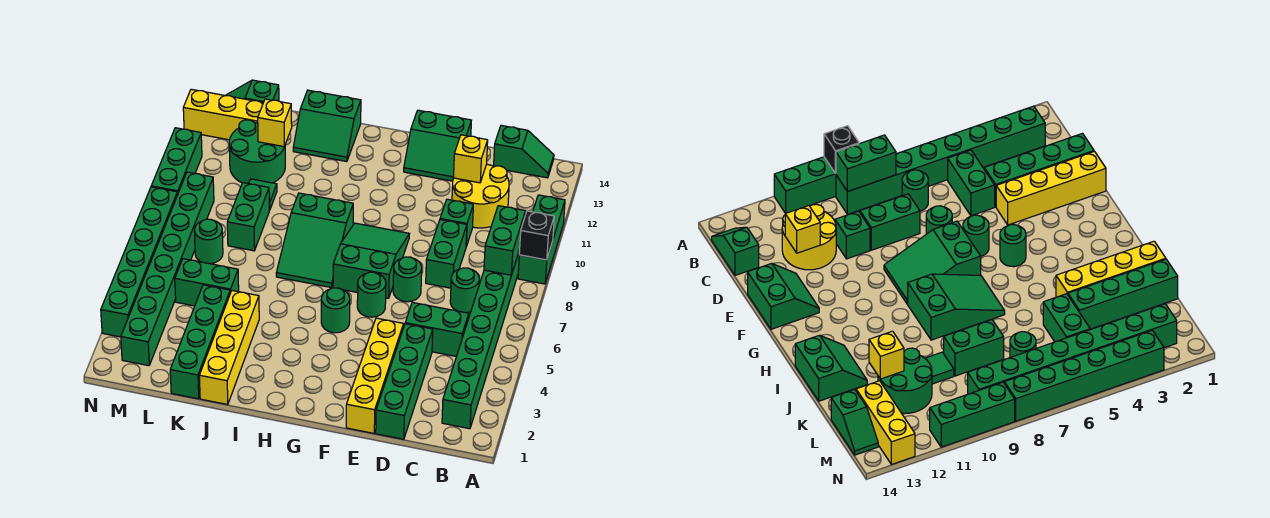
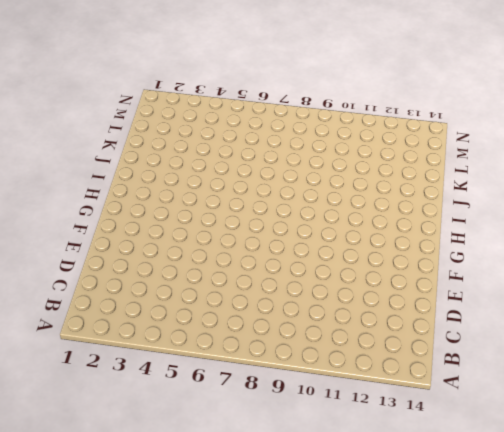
none -> green 1x3 brick [518,195,565,284]
none -> green 1x8 brick [442,250,520,429]
none -> green 1x2 slope [494,125,554,178]
none -> green 1x2 brick [405,302,469,357]

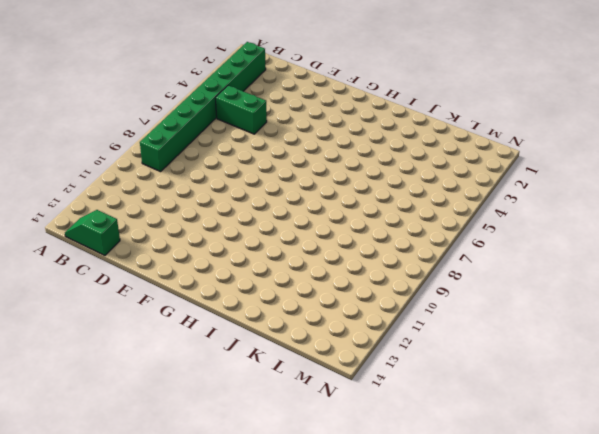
none -> green 1x3 brick [518,195,565,284]
none -> green 1x1 round brick [450,268,479,313]
none -> yellow 2x2 round brick [452,164,509,228]
none -> green 1x4 brick [376,324,433,439]

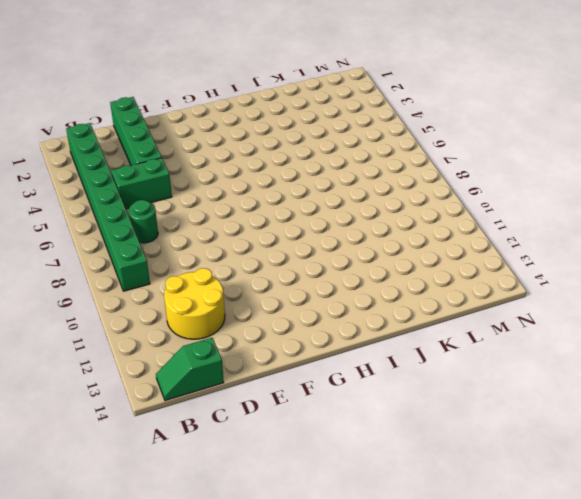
none -> green 1x3 brick [518,195,565,284]
none -> green 1x2 brick [426,220,467,288]
none -> green 1x1 brick [440,199,473,246]
none -> yellow 1x4 brick [346,318,404,433]

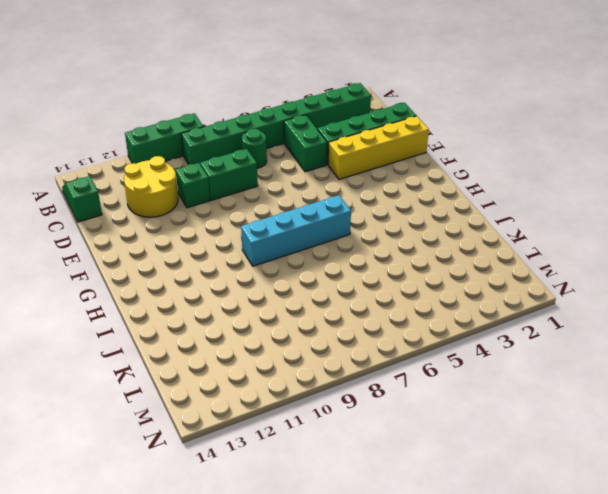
cyan 1x4 brick [241,195,351,266] -> green 2x3 slope [276,193,353,288]
none -> green 1x1 round brick [393,257,422,302]
none -> green 2x2 slope [404,110,471,181]
none -> green 1x1 round brick [357,272,386,317]
none -> green 2x3 slope [333,223,409,298]

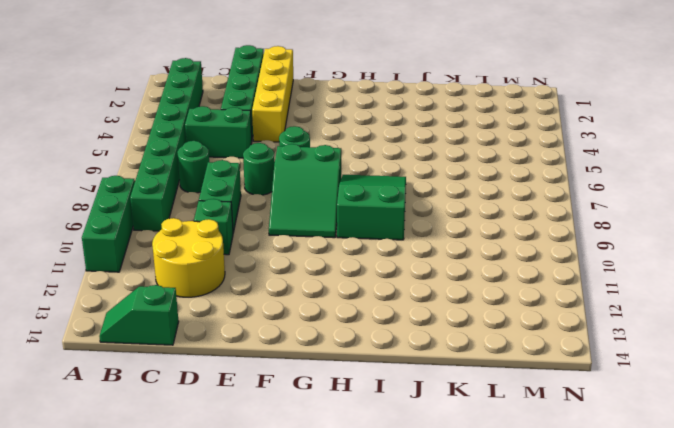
none -> green 2x2 slope [404,110,471,181]
none -> green 1x1 round brick [321,288,350,333]
none -> green 2x2 slope [293,90,361,162]
none -> yellow 1x4 brick [199,291,259,405]

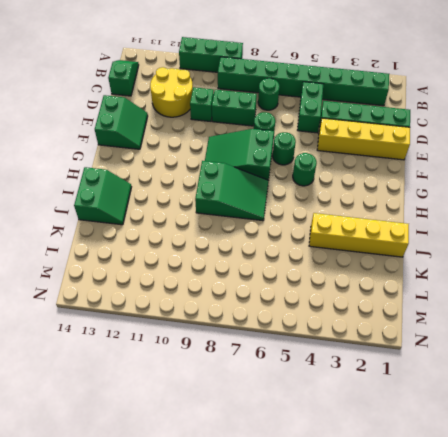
none -> green 1x4 brick [170,285,230,399]
none -> green 1x2 brick [175,259,239,306]
none -> green 1x2 brick [227,183,269,251]
none -> green 1x1 tile [249,179,277,210]

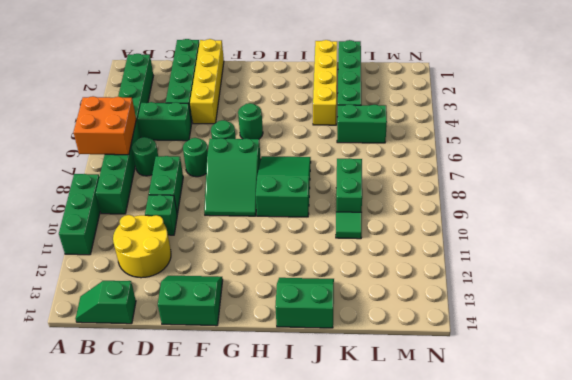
orange 2x2 brick [74,96,136,155] -> none
none -> green 2x2 round brick [229,120,285,184]
none -> green 1x1 round brick [194,219,223,264]
none -> yellow 1x3 brick [183,89,263,140]
none -> green 1x2 slope [226,80,279,103]

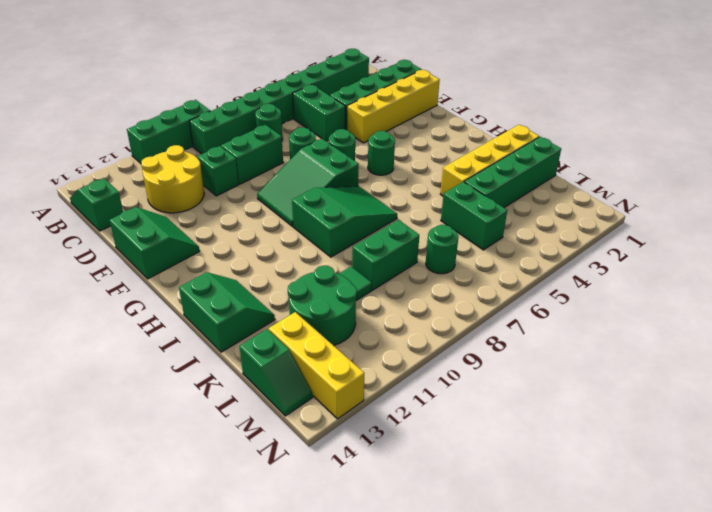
none -> green 1x8 brick [121,172,214,366]
none -> green 1x6 brick [101,187,178,337]
none -> green 1x3 brick [151,128,202,193]
none -> black 1x1 brick [519,211,554,260]

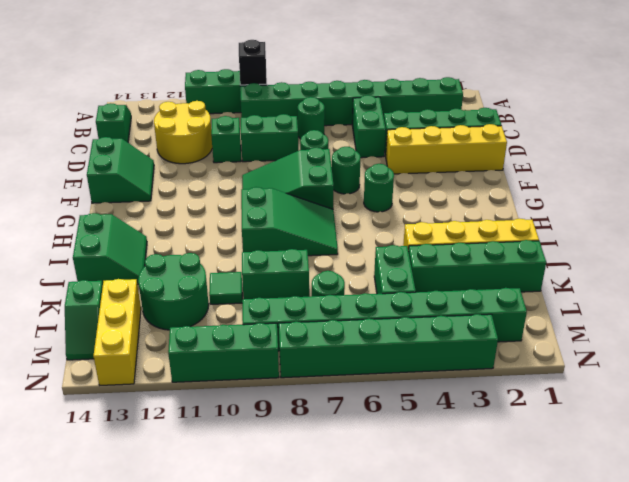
none -> green 1x2 brick [484,206,525,275]
none -> yellow 1x1 brick [454,135,488,183]
none -> yellow 1x1 brick [258,99,292,147]

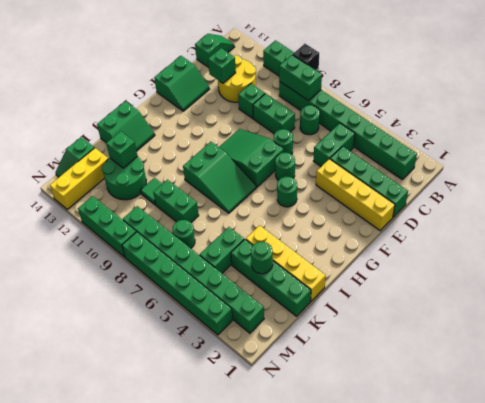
green 1x1 brick [208,48,236,83] -> yellow 1x1 brick [454,135,488,183]
green 1x1 round brick [251,242,273,274] -> none
green 1x1 brick [106,131,137,168] -> yellow 1x1 brick [258,99,292,147]

